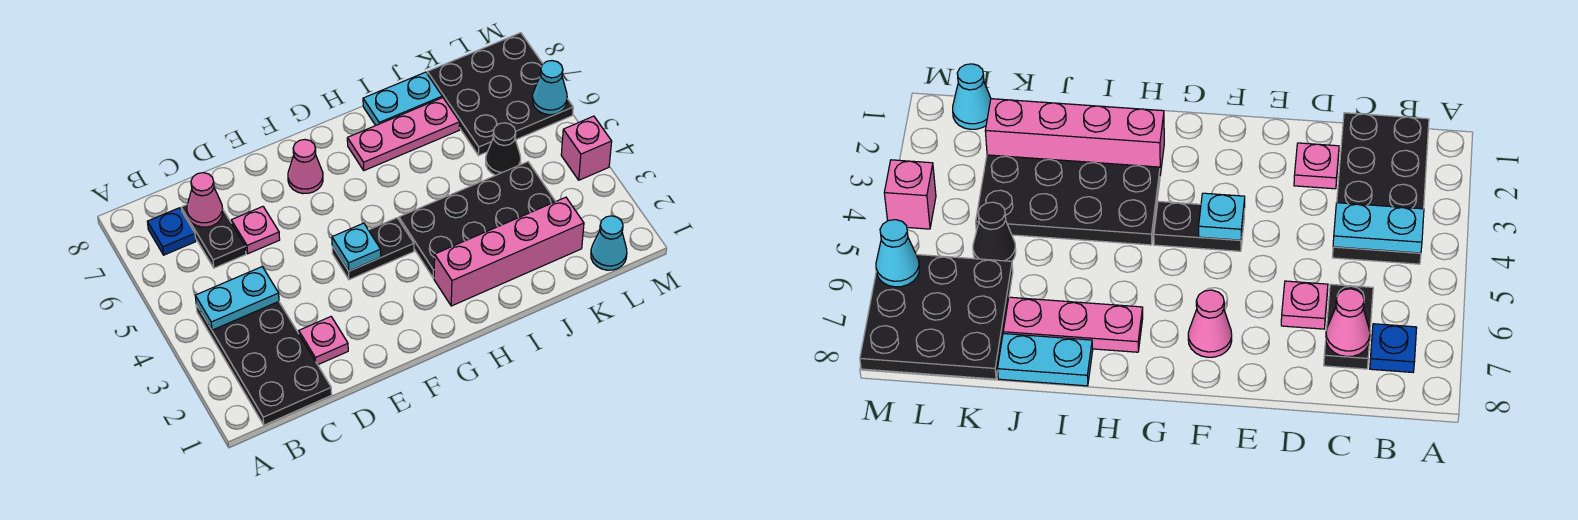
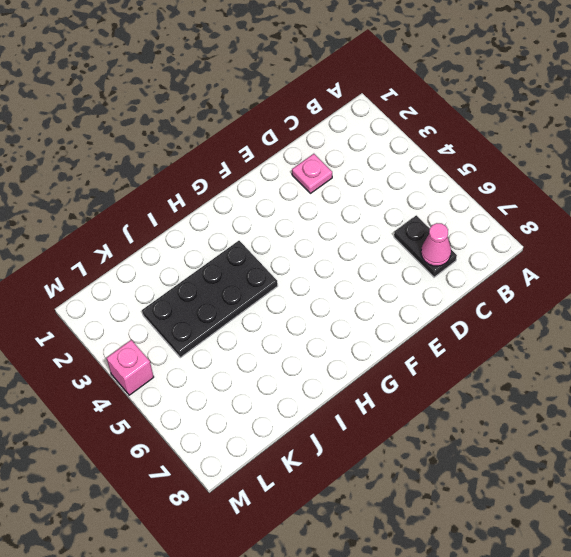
none -> black 2x4 plate [196,302,332,425]
none -> blue 1x1 plate [147,208,196,255]
none -> pink 1x1 plate [231,207,280,254]

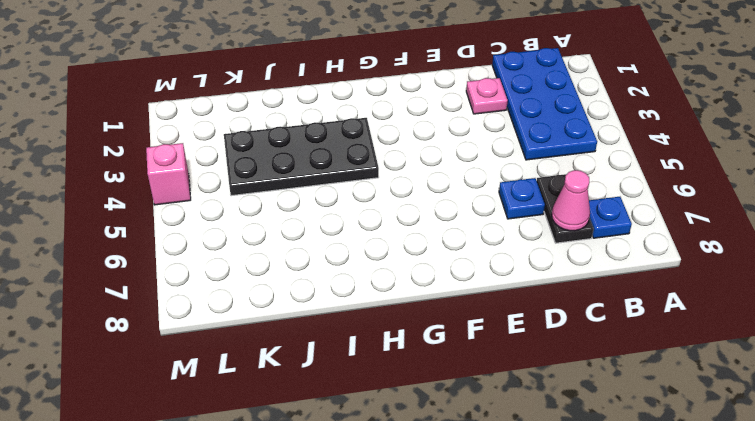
blue 2x4 plate [492,48,597,160] -> black 2x4 plate [196,302,332,425]
blue 1x1 plate [499,178,545,219] -> pink 1x1 plate [231,207,280,254]
none -> black 1x2 plate [332,218,414,280]
none -> pink 1x1 cone [288,140,323,194]
none -> pink 1x4 brick [434,197,584,306]

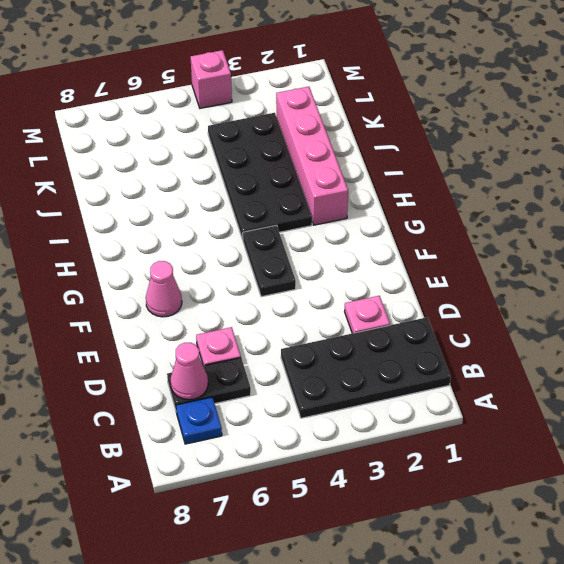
none -> pink 1x3 plate [347,97,460,170]
none -> cyan 1x2 plate [363,72,442,125]
none -> black 1x1 cone [486,123,521,175]

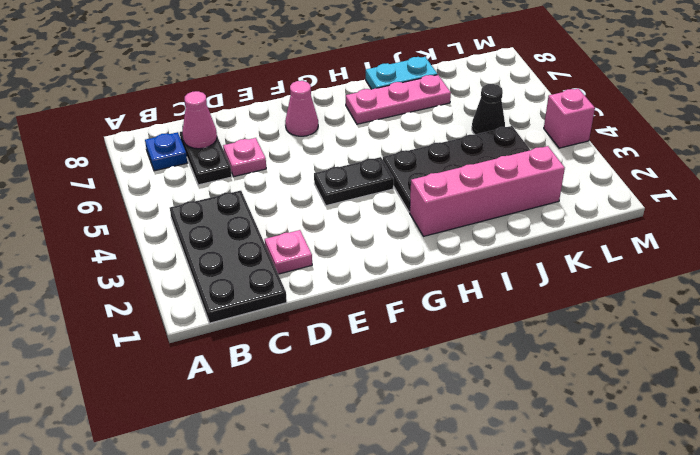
none -> black 3x3 plate [427,33,573,156]
none -> cyan 1x1 cone [591,216,627,270]
none -> cyan 1x2 plate [195,267,279,330]

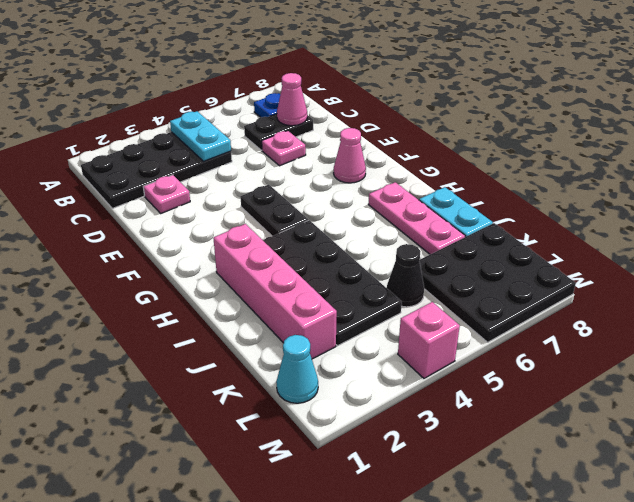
none -> cyan 1x1 plate [332,223,381,271]
none -> cyan 1x1 cone [532,61,567,115]

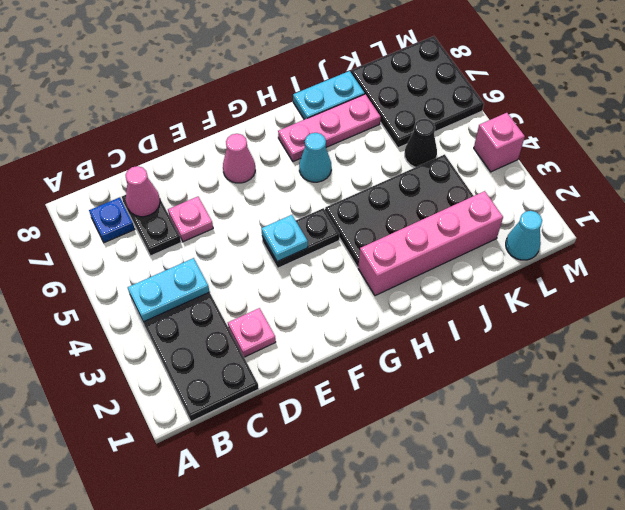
cyan 1x1 cone [299,133,331,182] -> cyan 1x1 cone moved to [532,61,567,115]

